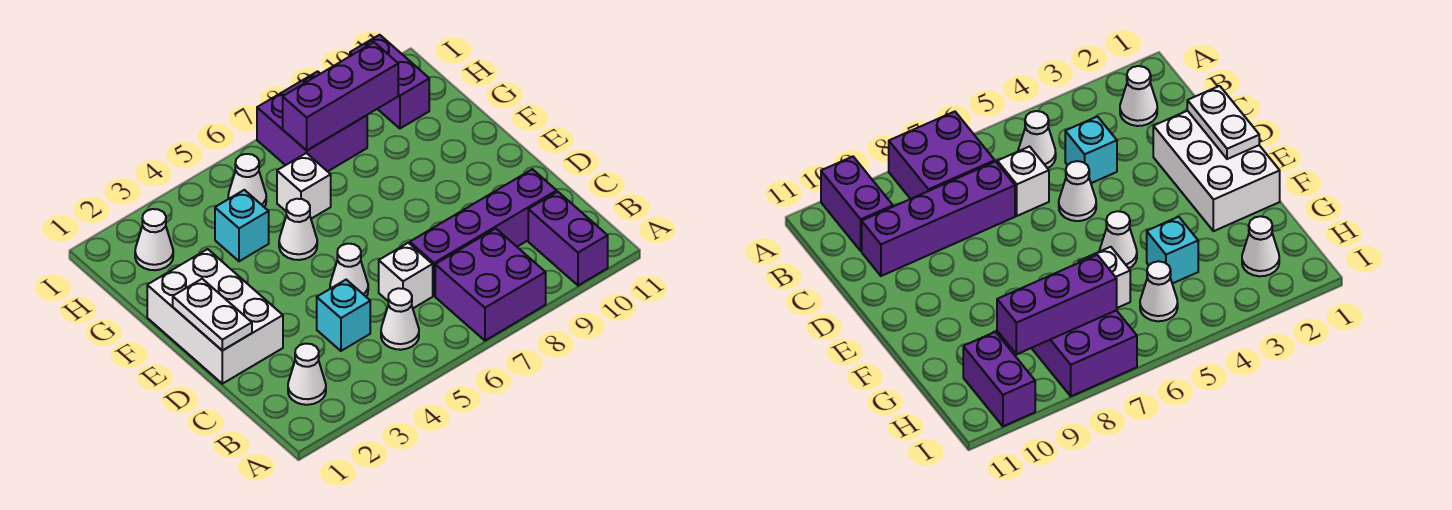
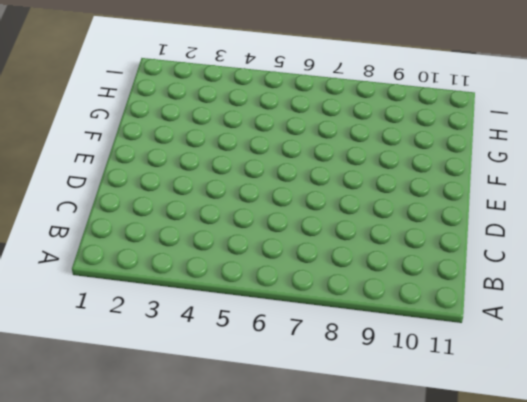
none -> purple 2x2 brick [435,228,546,341]
none -> purple 1x2 brick [528,192,608,285]
none -> white 1x1 cone [288,344,326,405]

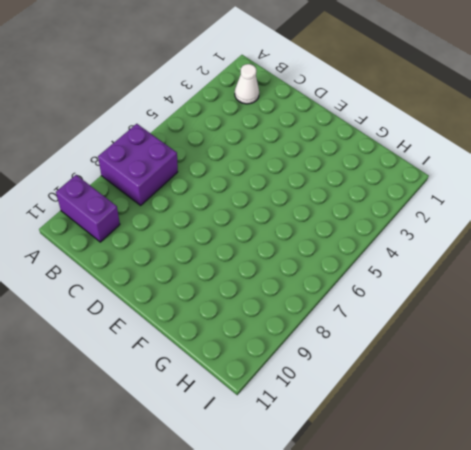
none -> white 1x1 cone [381,288,419,350]
none -> cyan 1x1 brick [317,280,370,351]
none -> white 1x1 brick [379,243,433,308]

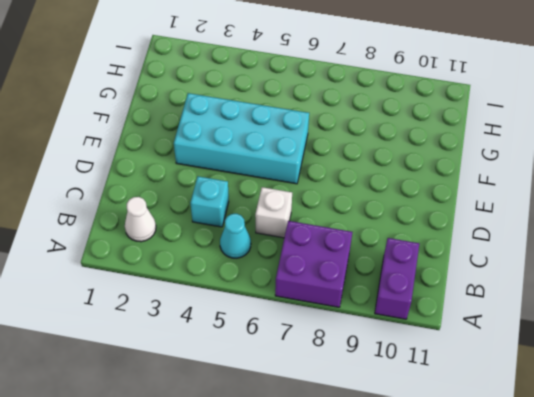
cyan 1x1 cone [220,214,251,258] -> white 1x1 cone [381,288,419,350]
cyan 2x4 brick [174,93,309,184] -> white 1x1 cone [279,199,317,260]
none -> purple 1x4 brick [410,169,557,296]
none -> white 2x3 brick [147,249,283,384]
none -> white 1x1 cone [330,244,368,296]

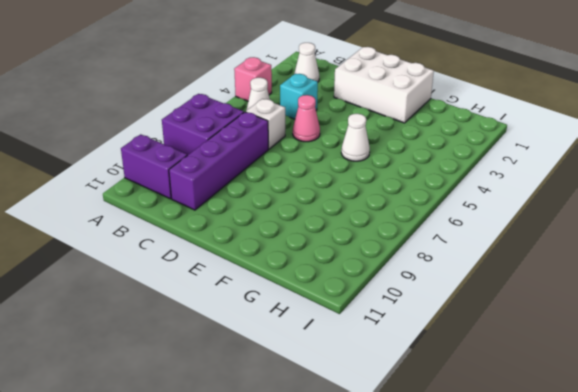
pink 1x1 brick [234,57,272,101] -> none
pink 1x1 cone [293,95,320,142] -> white 1x1 cone [330,244,368,296]
none -> cyan 1x1 brick [215,190,269,261]
none -> white 1x1 brick [277,153,331,219]
none -> white 1x1 cone [135,209,173,270]

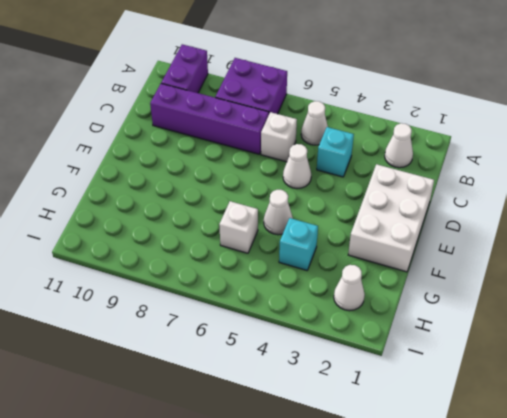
none -> white 1x1 cone [228,154,266,207]
none -> purple 2x2 brick [257,72,367,171]
none -> purple 1x2 brick [350,35,429,129]

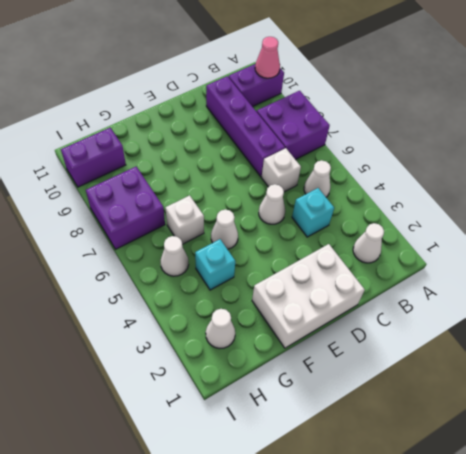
pink 1x1 cone [255,37,280,78] -> none
none -> white 1x2 plate [173,279,252,351]
none -> purple 1x3 brick [283,42,398,150]

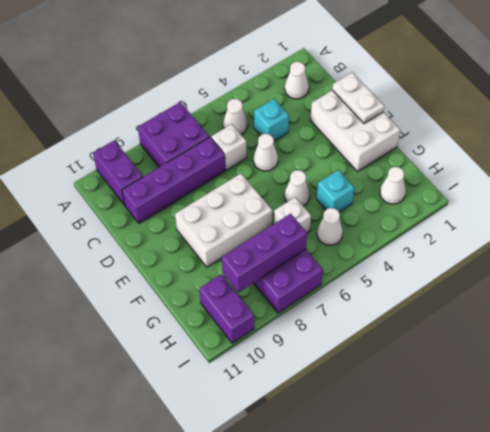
white 2x3 brick [175,174,272,267] -> none

